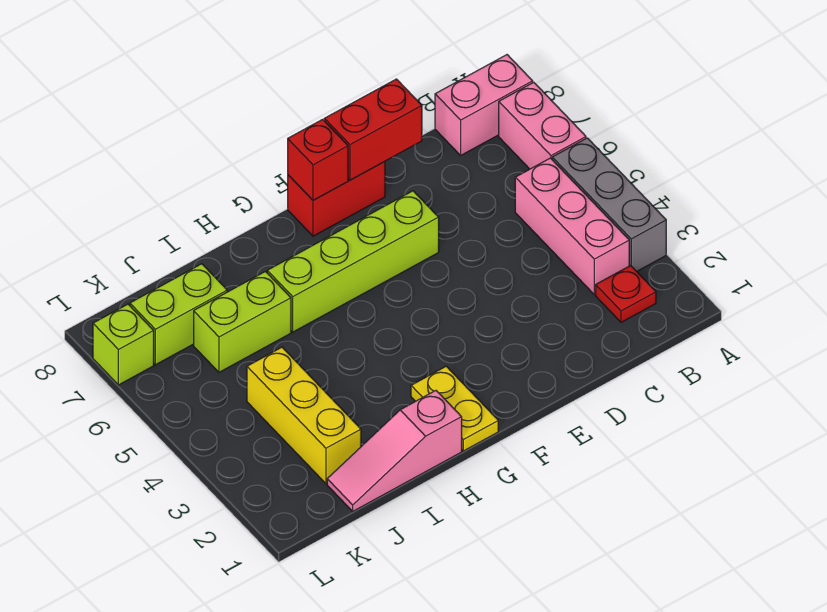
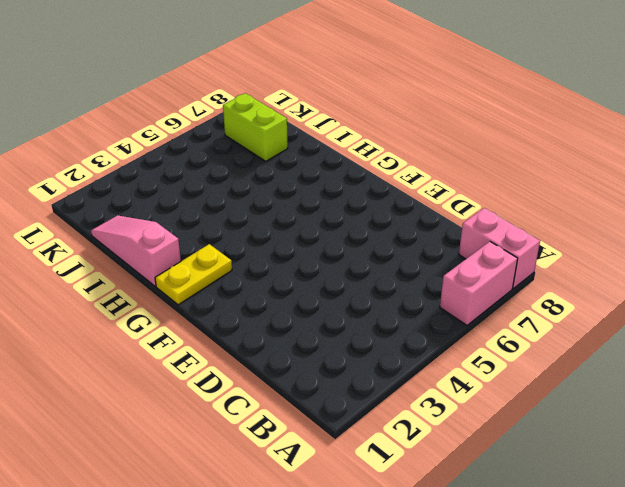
none -> grey 1x3 brick [552,138,666,271]
none -> red 1x1 plate [596,265,656,322]
none -> pink 1x3 brick [515,158,629,295]

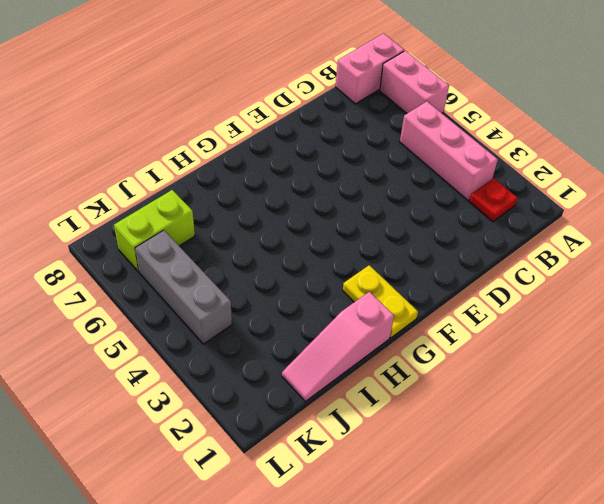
grey 1x3 brick [135,230,232,344] -> grey 1x3 brick moved to [552,138,666,271]
none -> lime 1x4 brick [267,191,439,332]
none -> red 1x2 brick [288,162,385,236]
none -> lime 1x2 brick [194,271,291,372]

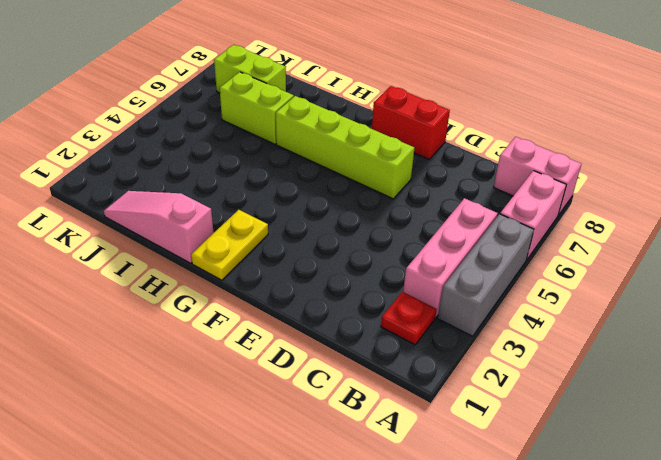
none -> yellow 1x3 brick [247,347,361,484]
none -> lime 1x1 brick [93,304,154,385]
none -> red 1x2 brick [324,79,422,180]

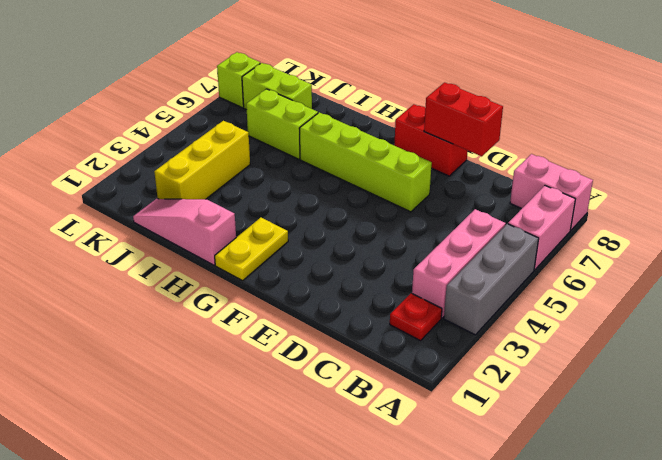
none -> red 1x1 brick [288,119,348,200]

